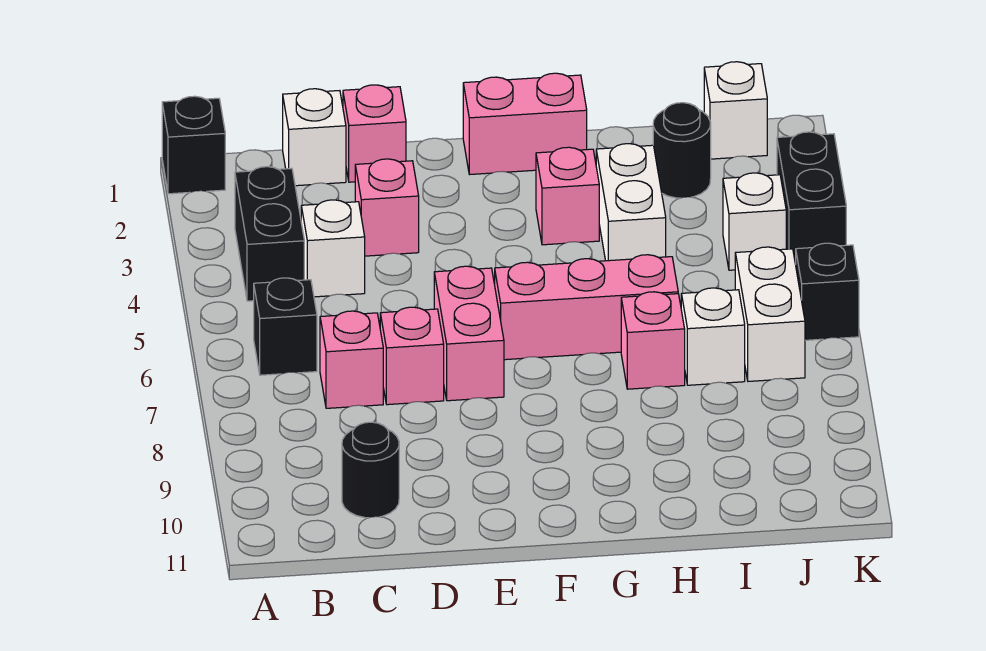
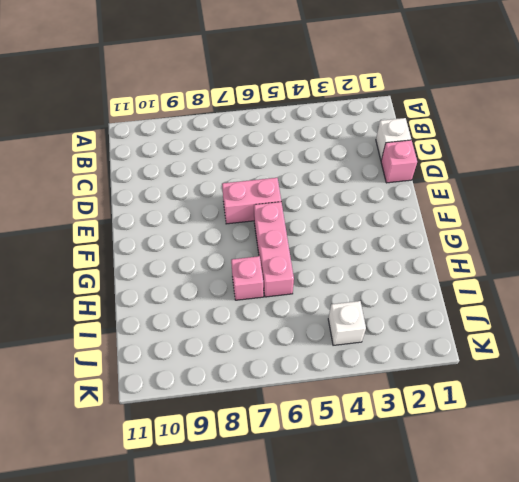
none -> black 1x1 brick [162,96,225,194]
none -> black 1x2 brick [235,167,304,301]
none -> black 1x1 brick [254,278,317,375]

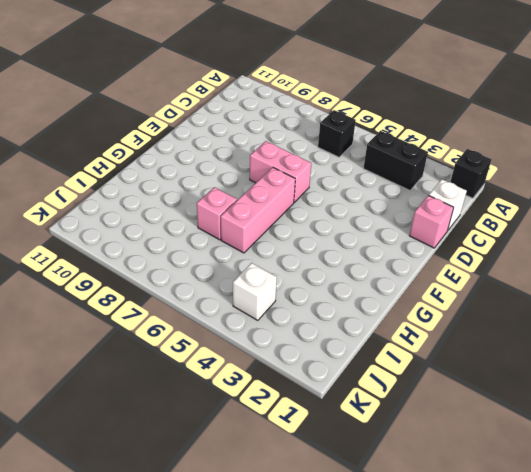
none -> white 1x1 brick [301,200,365,297]
none -> pink 1x1 brick [320,311,383,408]
none -> black 1x1 round brick [342,422,399,518]

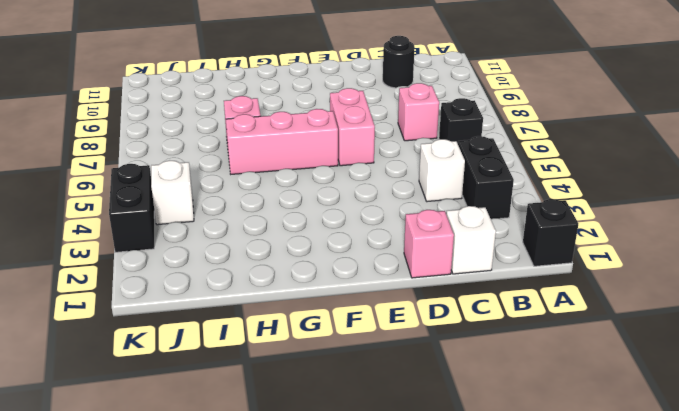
none -> pink 1x1 brick [355,159,419,256]
none -> pink 1x1 brick [380,307,444,405]
none -> pink 1x2 brick [463,73,587,174]

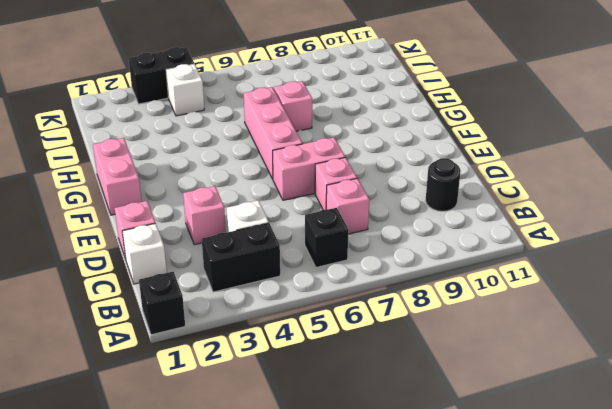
none -> pink 1x1 brick [536,147,599,245]
none -> white 1x2 brick [596,144,666,261]
none -> black 1x1 round brick [653,103,711,198]

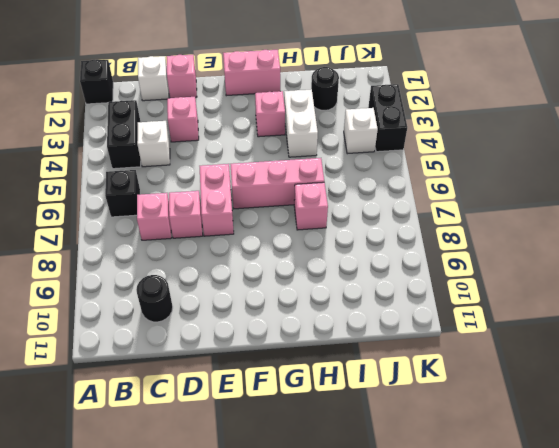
none -> white 1x1 brick [681,288,745,385]
none -> white 1x1 brick [704,62,767,159]
none -> white 1x2 brick [735,247,805,381]

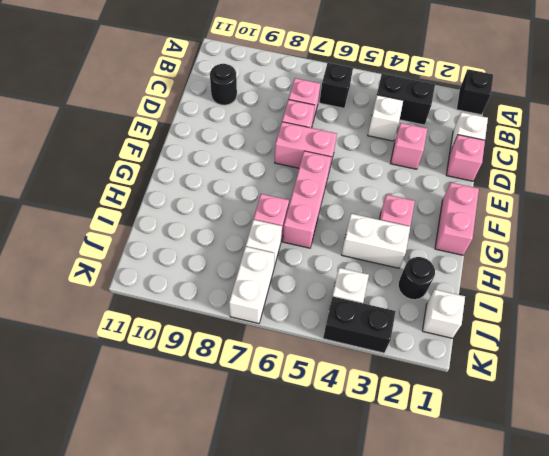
white 1x2 brick [229,247,275,324] -> white 1x2 brick turned to [735,247,805,381]
none -> black 1x1 brick [796,243,859,340]

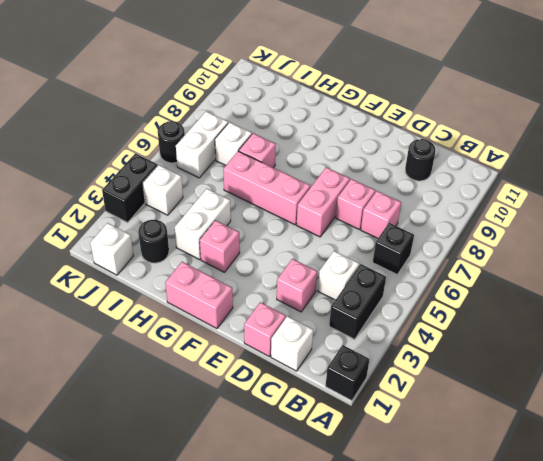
black 1x1 round brick [158,121,185,163] -> black 1x1 brick [796,243,859,340]

